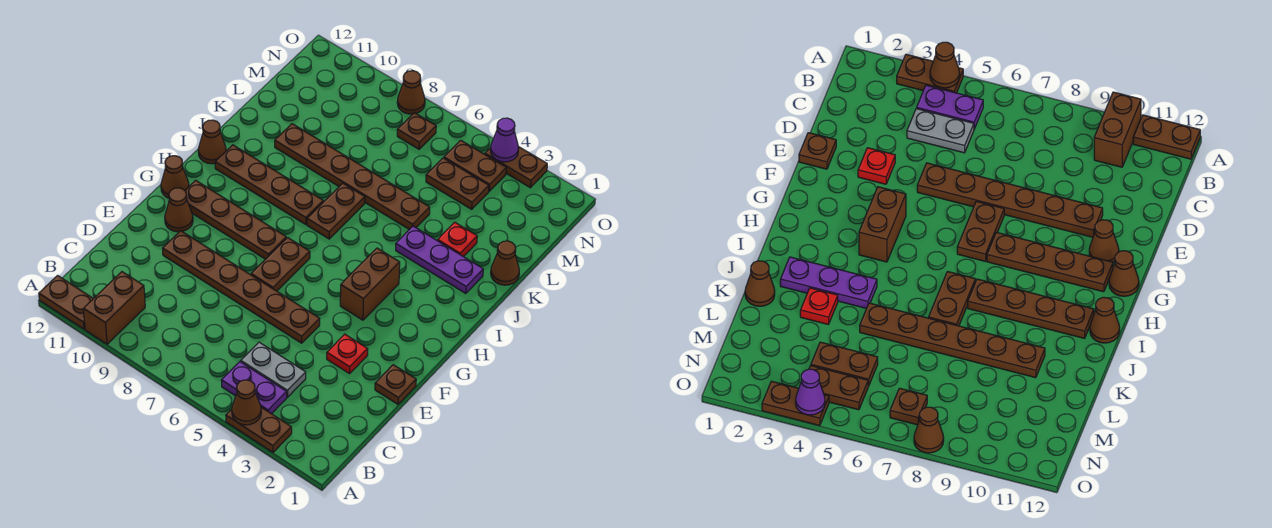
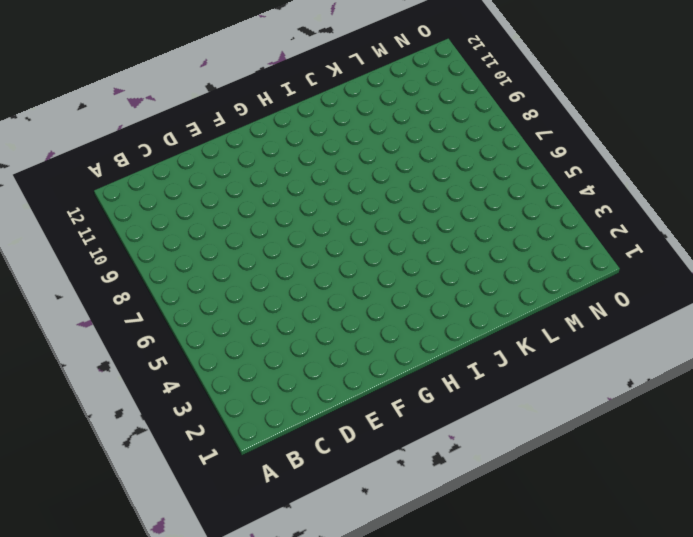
none -> brown 1x2 plate [226,407,292,452]
none -> brown 1x2 brick [83,272,145,344]
none -> brown 1x2 plate [39,276,93,329]

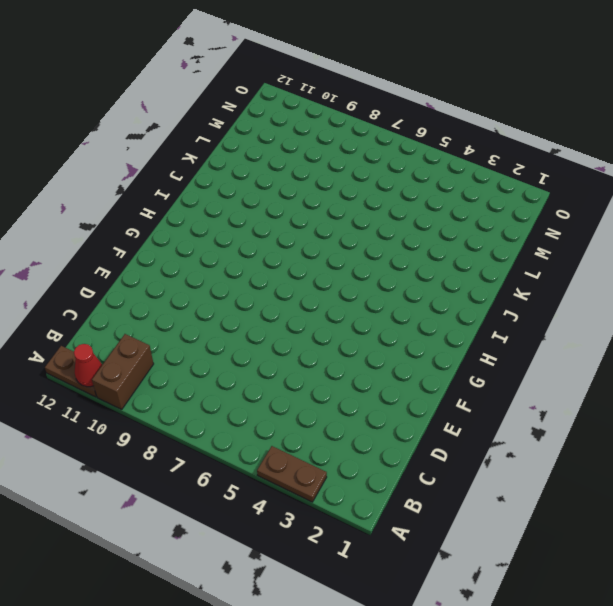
red 1x1 cone [74,344,102,387] -> none
none -> purple 1x2 plate [221,362,287,414]
none -> grey 1x2 plate [241,342,306,397]
none -> brown 1x1 plate [375,365,416,404]

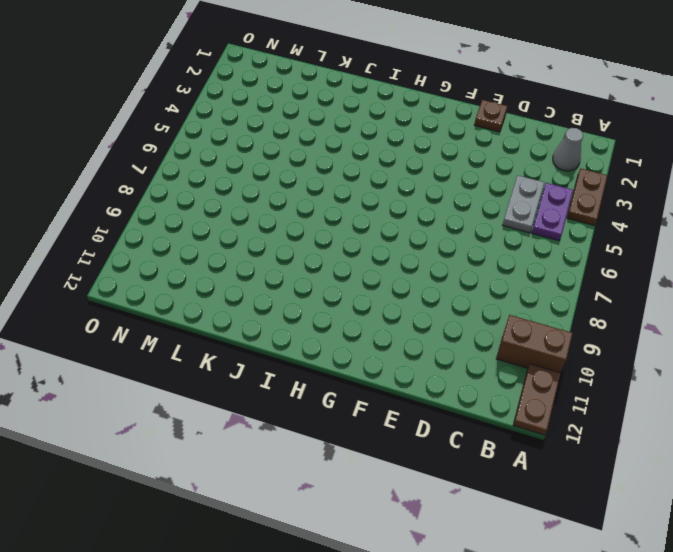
grey 1x1 cone [553,128,583,171] -> none
none -> red 1x1 plate [327,334,368,374]
none -> brown 1x6 plate [162,231,320,343]
none -> brown 1x2 plate [251,238,310,291]

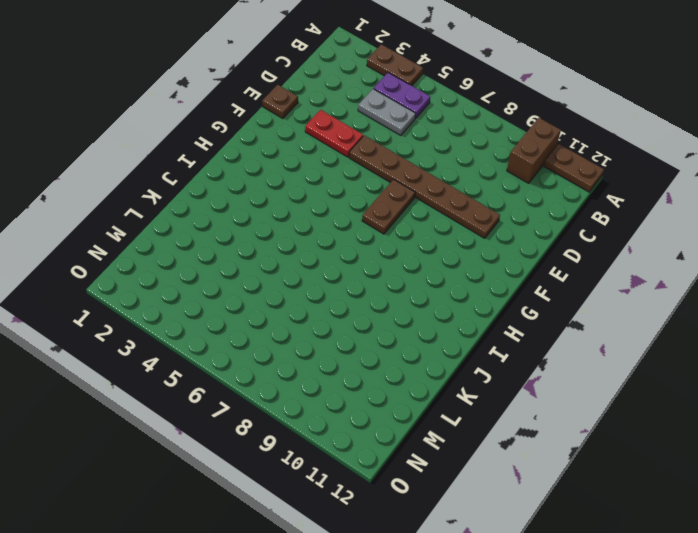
red 1x2 plate [305,110,363,157] -> red 1x1 plate [327,334,368,374]
none -> brown 1x1 cone [165,188,193,232]
none -> brown 1x2 brick [340,248,400,320]
none -> brown 1x4 plate [185,180,286,259]

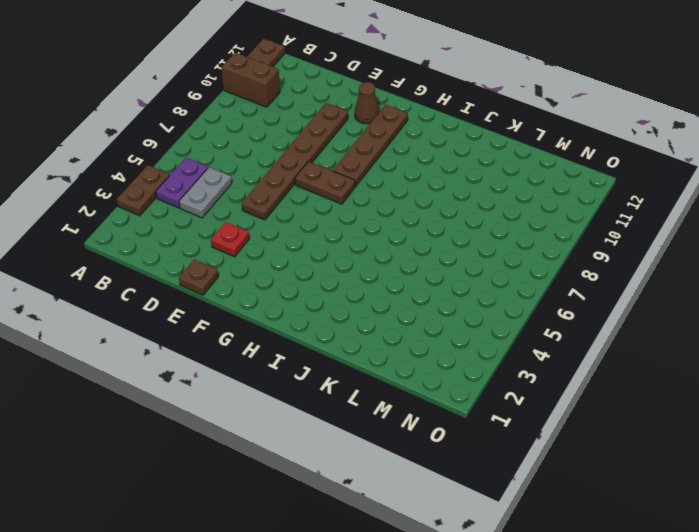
none -> brown 1x2 brick [340,248,400,320]
none -> brown 1x1 cone [161,156,189,198]
none -> brown 1x2 plate [307,183,365,239]

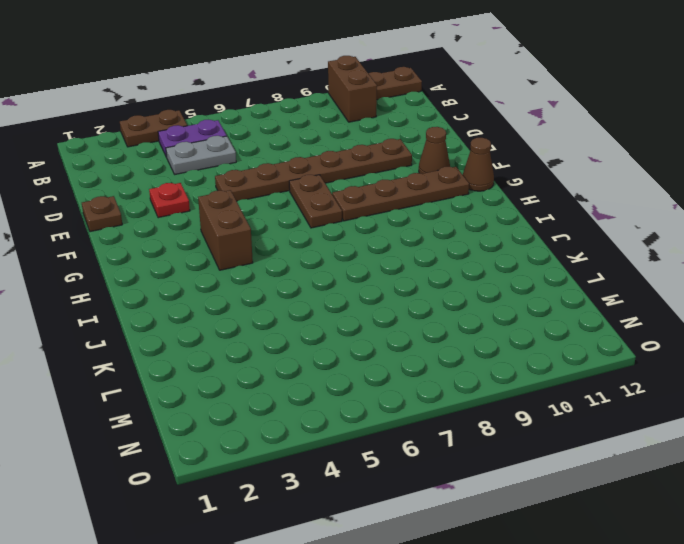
none -> brown 1x2 plate [307,183,365,239]
none -> brown 1x4 plate [215,145,323,225]
none -> brown 1x1 cone [198,120,226,164]

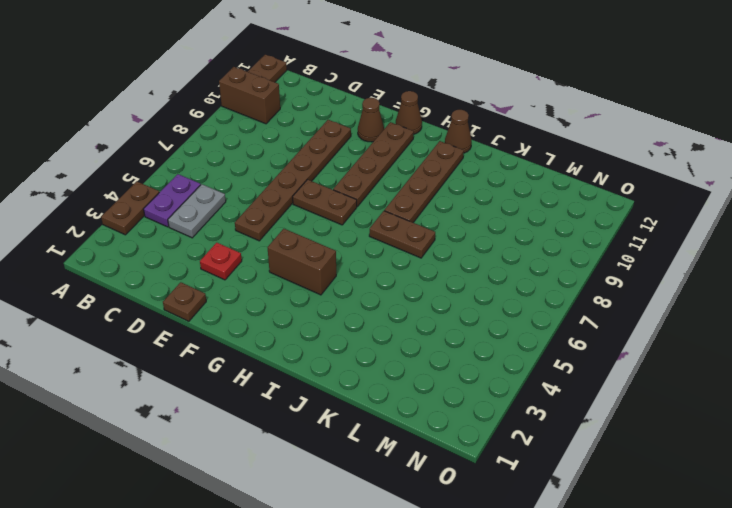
none -> purple 1x3 plate [396,226,483,294]
none -> brown 1x1 cone [491,241,519,285]
none -> red 1x1 plate [438,222,477,257]

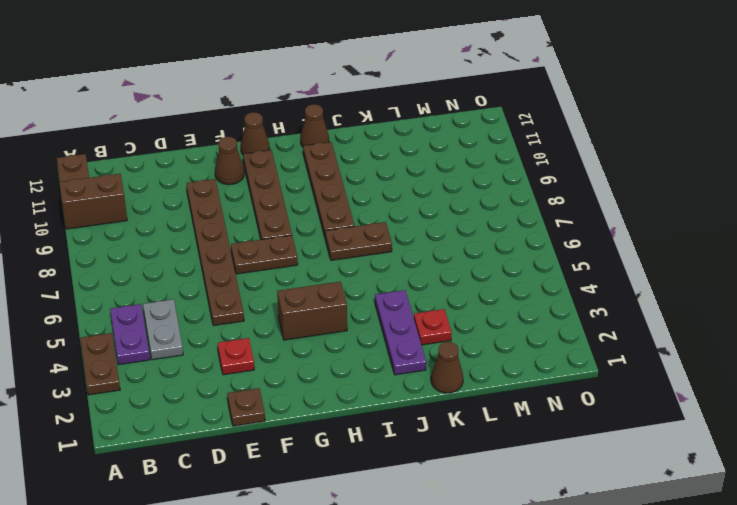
none -> brown 1x6 plate [275,124,430,229]
none -> brown 1x2 plate [426,158,489,209]
none -> brown 1x2 plate [444,140,506,191]

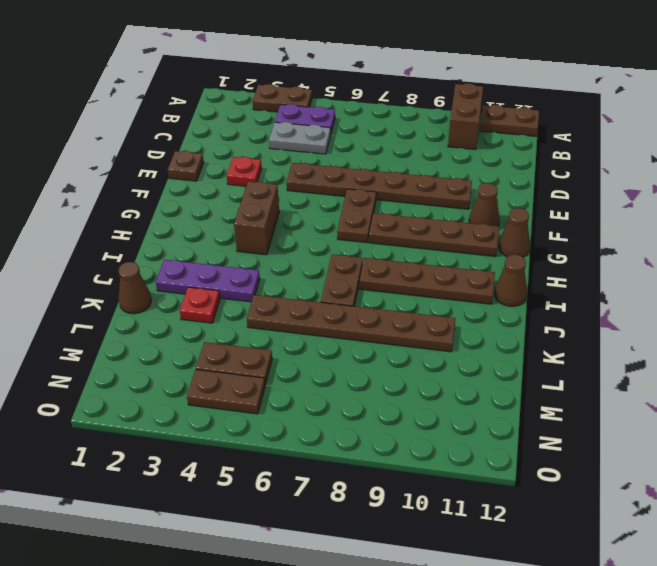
none -> brown 1x1 plate [397,113,436,149]
none -> brown 1x2 plate [485,147,547,188]
none -> brown 1x1 cone [397,71,425,114]

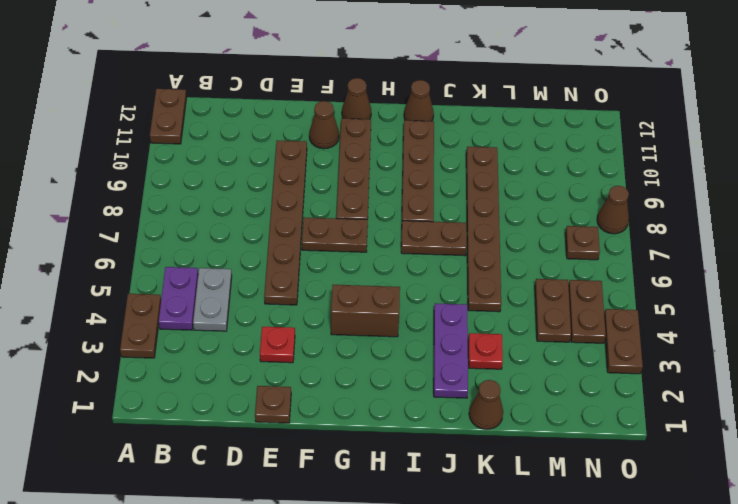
none -> brown 1x2 brick [83,272,145,344]
none -> brown 1x1 cone [232,380,261,425]
none -> purple 1x1 cone [490,118,519,162]

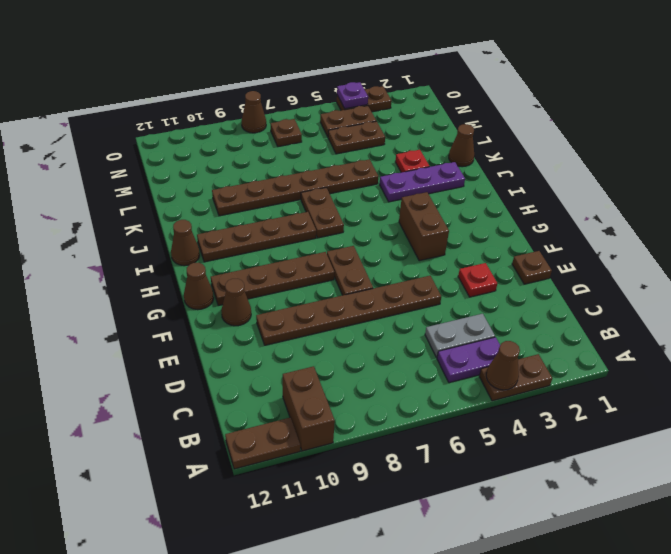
purple 1x1 plate [337,82,368,109] -> purple 1x1 cone [490,118,519,162]

